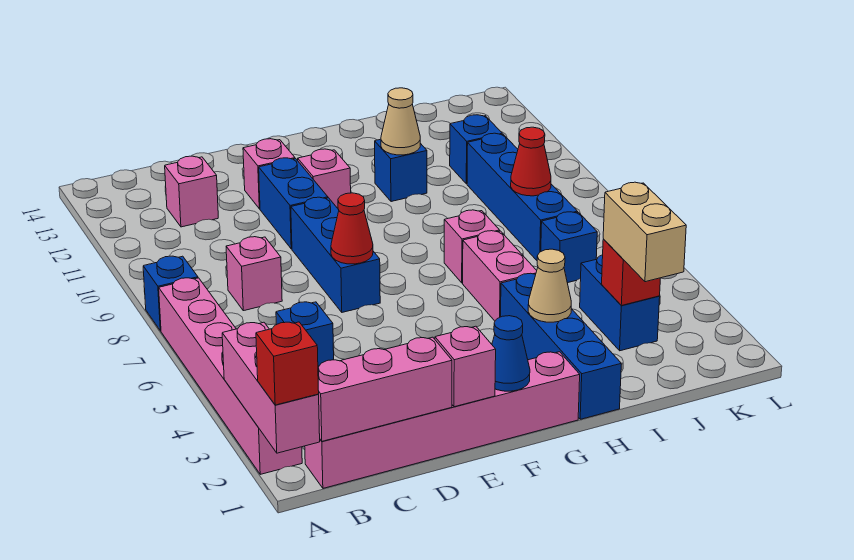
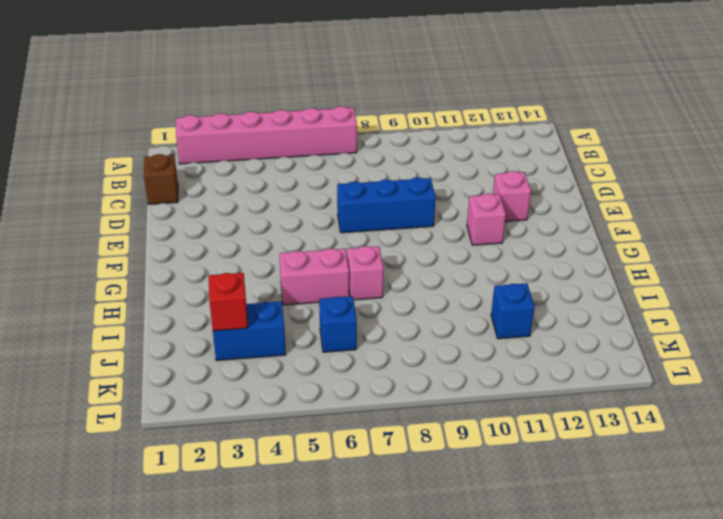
brown 1x1 brick [144,154,178,204] -> pink 1x6 brick [305,352,580,488]
none -> blue 1x1 brick [143,256,198,331]
none -> blue 1x1 brick [276,302,334,366]
none -> pink 1x1 brick [226,237,282,311]

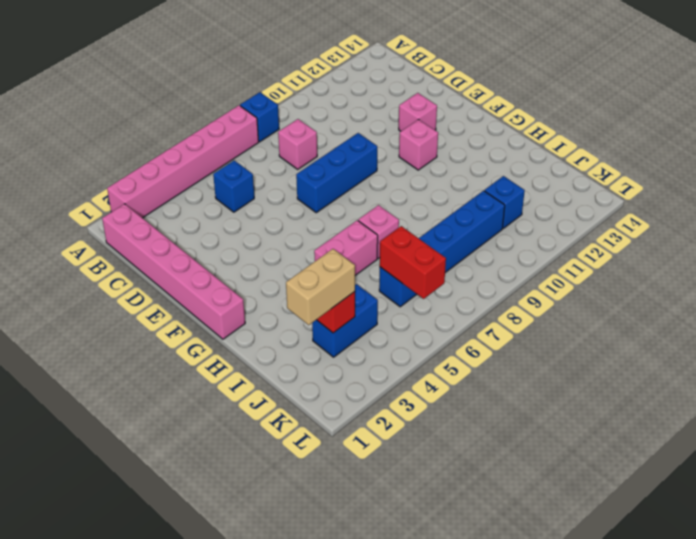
red 1x2 brick [380,226,446,299] -> none
none -> pink 1x1 brick [165,156,218,227]
none -> blue 1x2 brick [259,158,328,249]
none -> blue 1x4 brick [501,273,621,419]

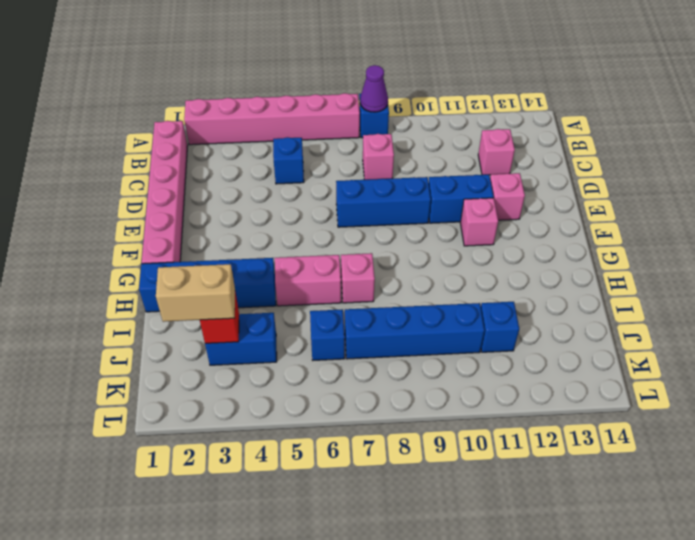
purple 1x1 cone [360,65,388,112] -> none
none -> blue 1x1 brick [375,139,427,202]
none -> pink 1x3 brick [222,322,320,453]
none -> pink 1x3 brick [318,337,452,441]

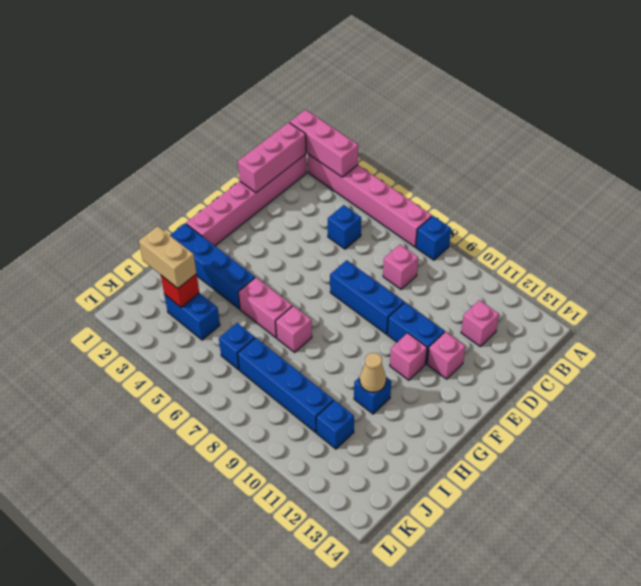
none -> pink 1x1 brick [435,326,496,407]
none -> red 1x1 cone [331,193,373,264]
none -> blue 1x1 cone [492,316,530,391]

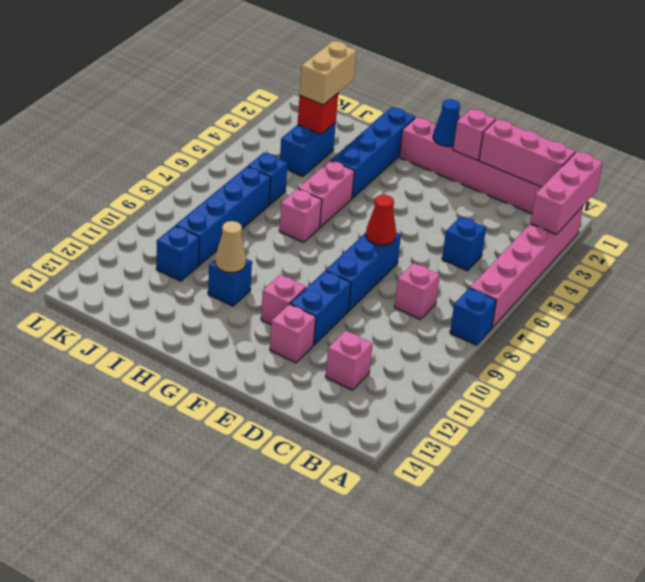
none -> tan 1x1 cone [528,249,571,322]
none -> red 1x1 cone [511,127,551,196]
none -> red 1x1 brick [256,322,319,405]

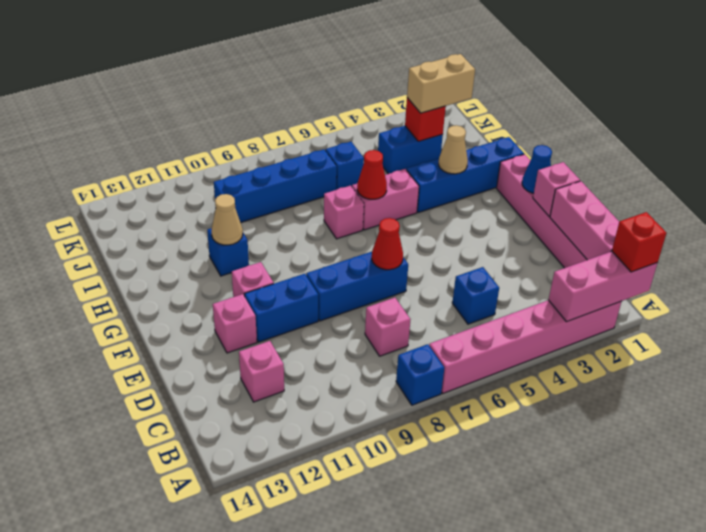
red 1x1 cone [357,150,387,199] -> red 1x1 cone moved to [511,127,551,196]
none -> blue 1x1 brick [450,115,502,184]

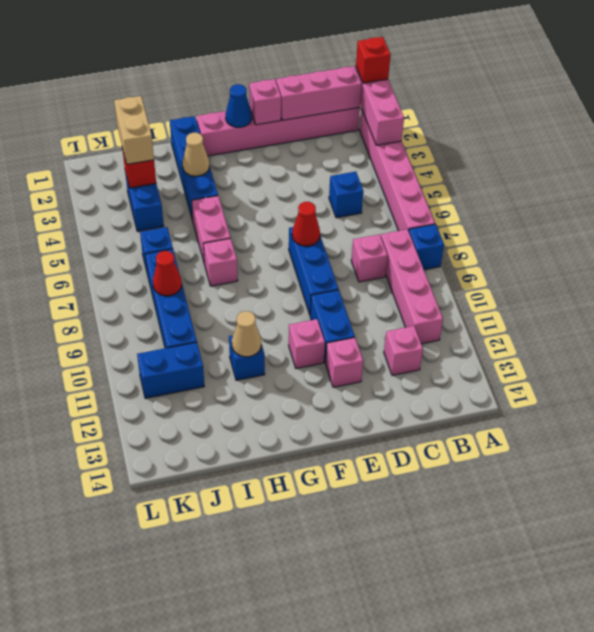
pink 1x4 brick [381,229,443,344] -> none
blue 1x2 brick [137,342,204,398] -> blue 1x1 brick [450,115,502,184]

